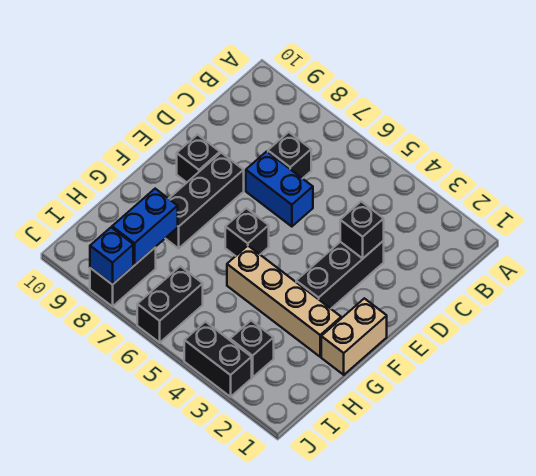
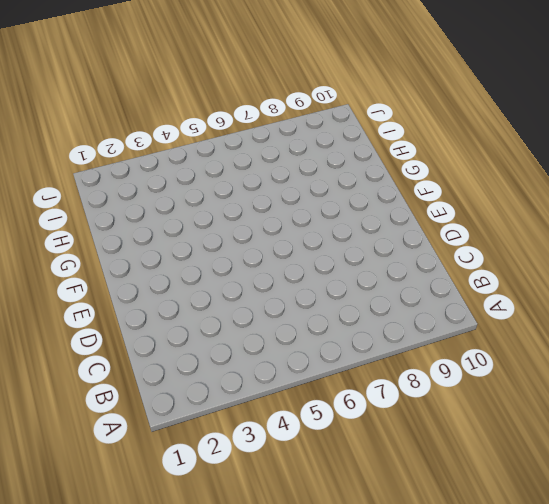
none -> black 1x1 brick [268,132,311,179]
none -> black 1x3 brick [296,241,384,309]
none -> blue 1x2 brick [246,151,313,227]

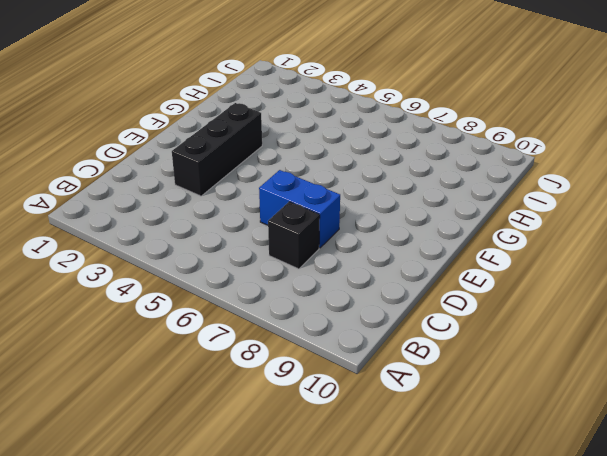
none -> black 1x3 brick [165,153,244,248]
none -> black 1x1 brick [177,135,220,182]
none -> tan 1x2 brick [321,298,387,375]

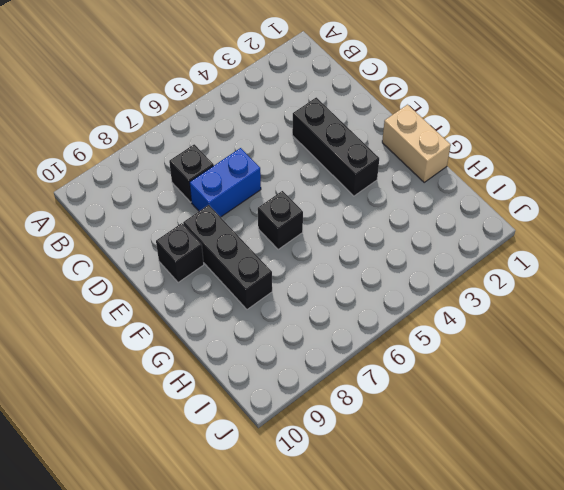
none -> tan 1x4 brick [227,246,341,357]
none -> black 1x1 brick [230,321,274,377]
none -> black 1x2 brick [137,266,203,343]

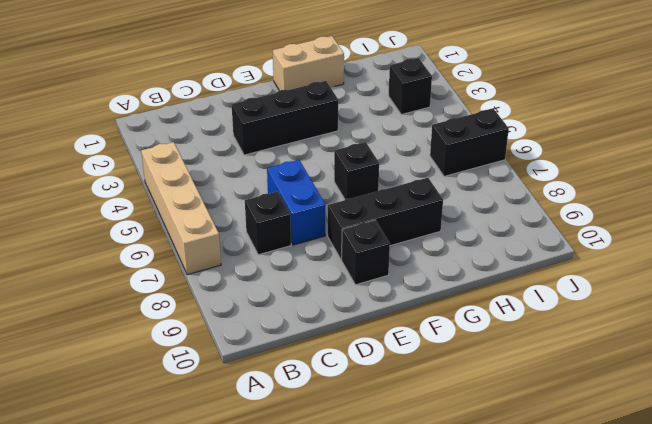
tan 1x4 brick [141,142,221,275] -> tan 1x4 brick moved to [227,246,341,357]
none -> black 1x2 brick [90,247,156,307]
none -> black 1x2 brick [184,322,252,397]
none -> black 1x1 brick [340,201,384,258]

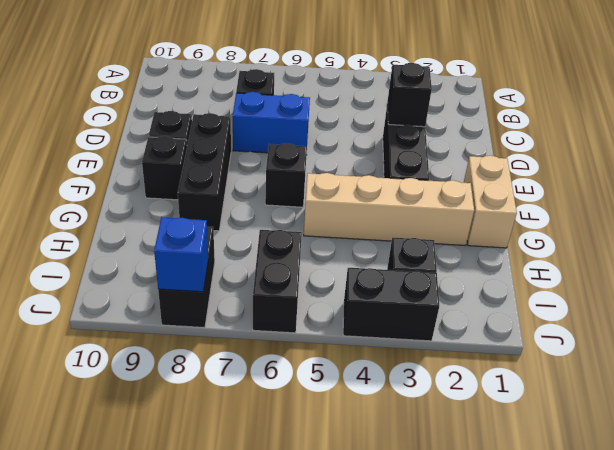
black 1x1 brick [142,136,187,200] -> none
none -> blue 1x2 brick [112,189,178,265]

